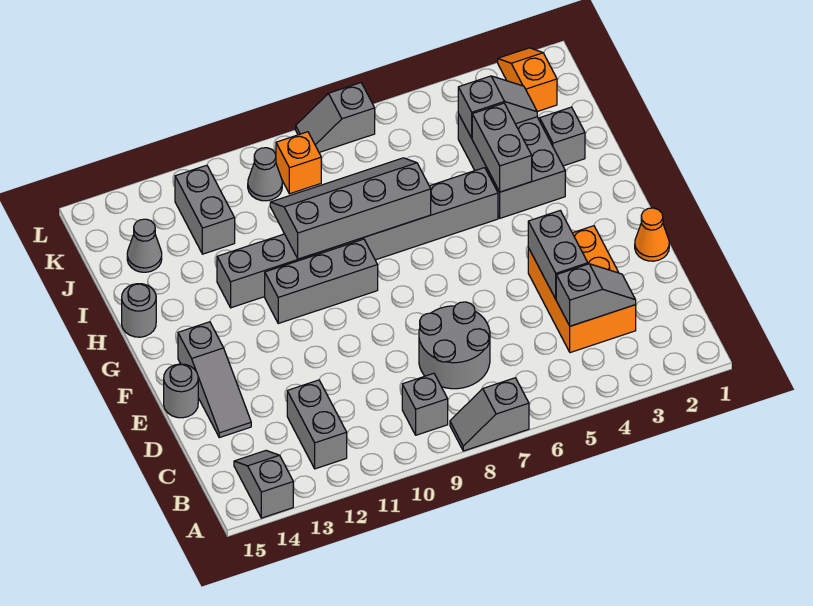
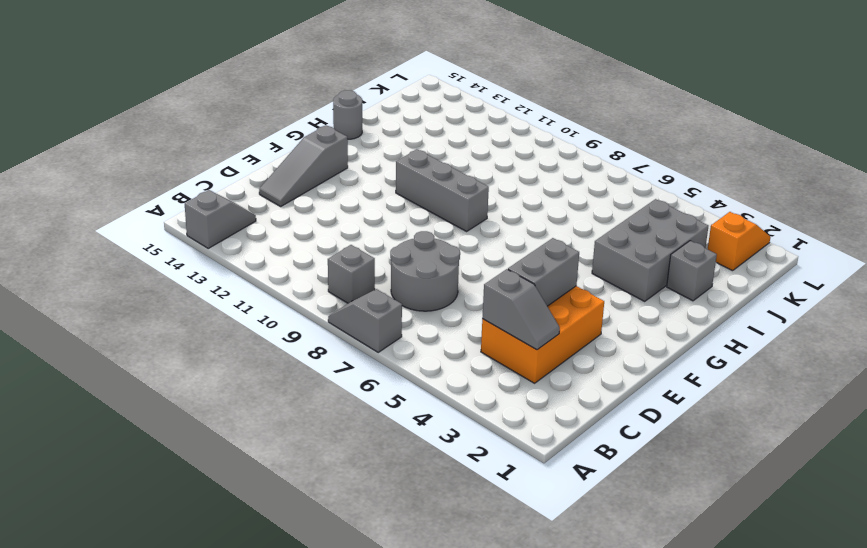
none -> grey 1x2 brick [287,380,347,469]
none -> orange 1x1 cone [635,208,669,261]
none -> grey 1x1 round brick [164,364,198,418]

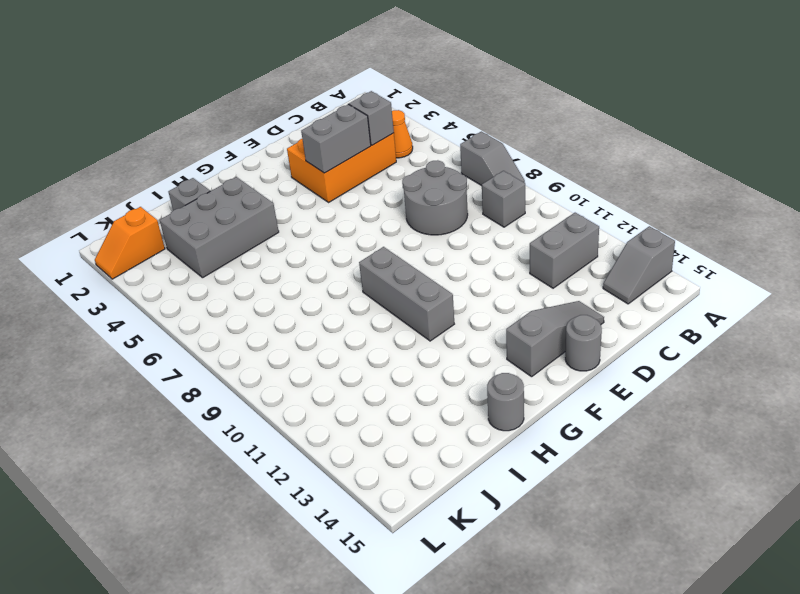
orange 1x1 cone [392,110,413,158] -> orange 1x1 cone moved to [635,208,669,261]
none -> grey 1x8 brick [217,168,498,308]
none -> grey 1x2 brick [175,165,235,254]
none -> grey 1x1 cone [127,219,162,272]

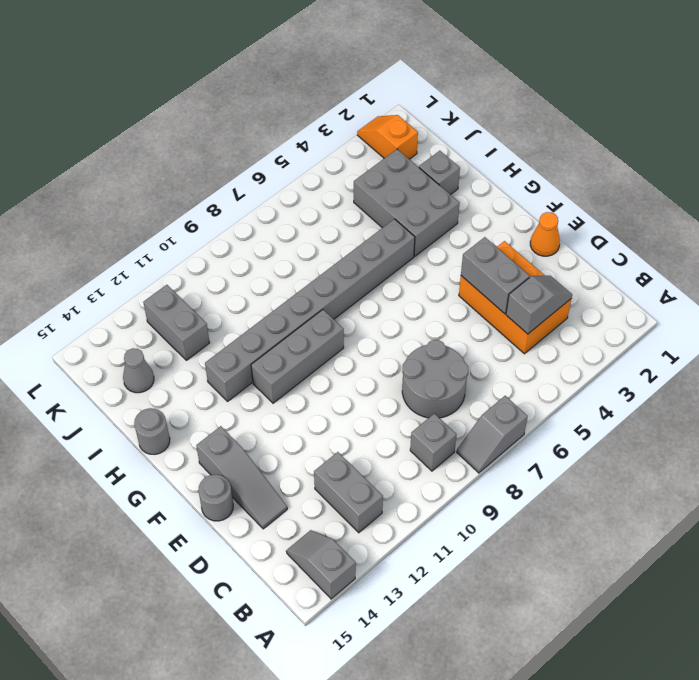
none -> orange 1x1 brick [276,132,321,194]
none -> grey 1x1 cone [248,148,282,201]
none -> grey 1x2 slope [296,83,375,152]

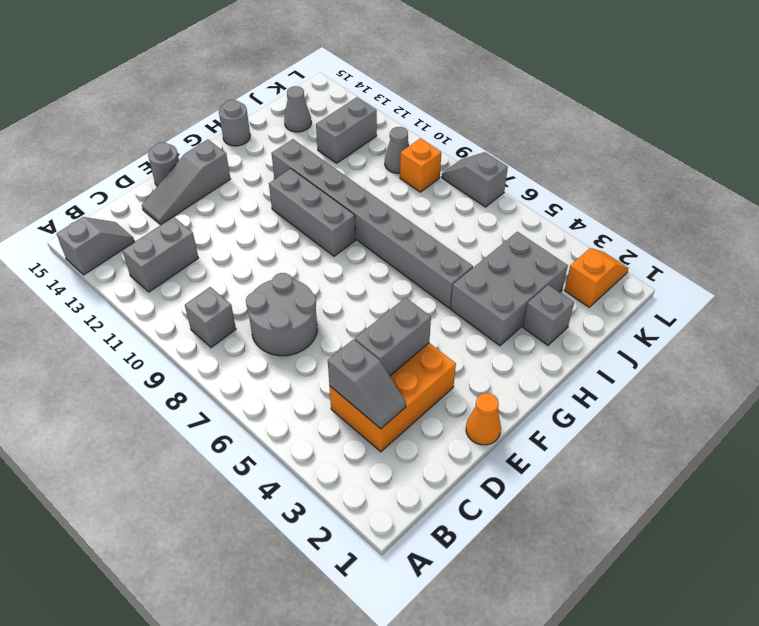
none -> grey 1x2 slope [450,378,529,451]
none -> grey 1x2 brick [472,103,532,192]
none -> grey 2x4 slope [270,158,431,259]

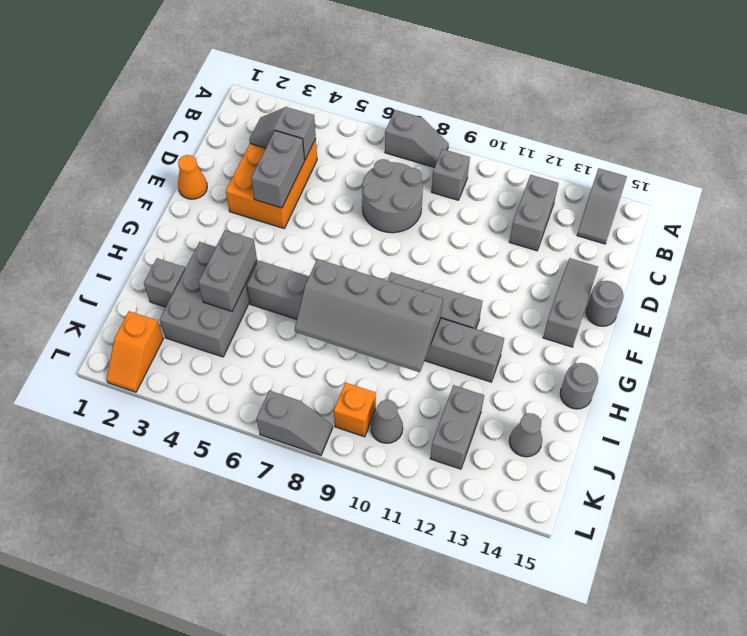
none -> grey 1x2 slope [458,76,537,138]

